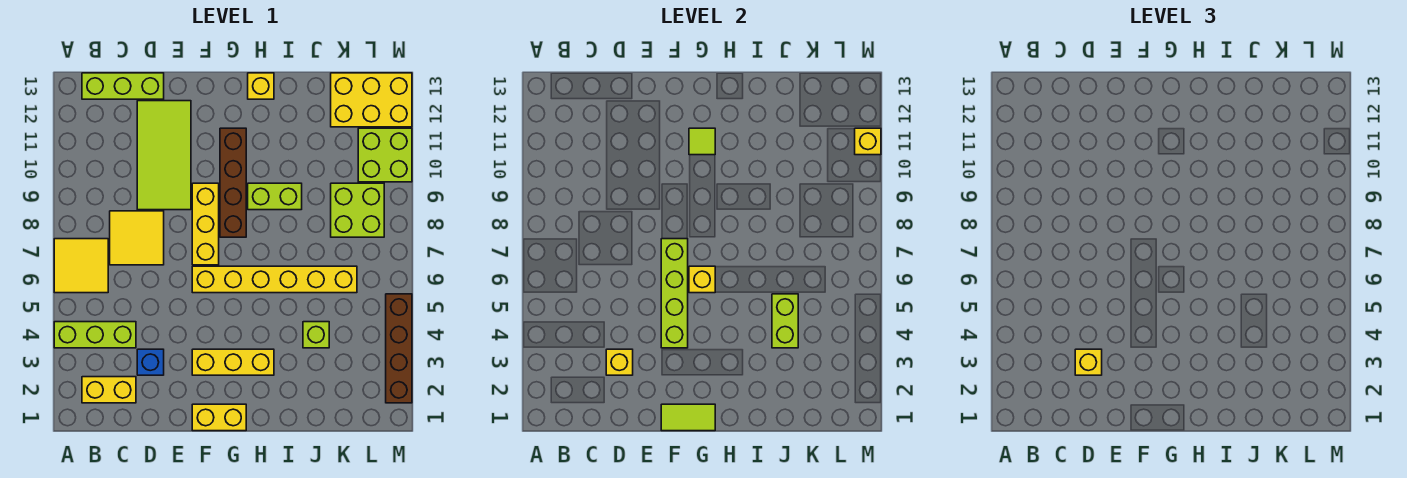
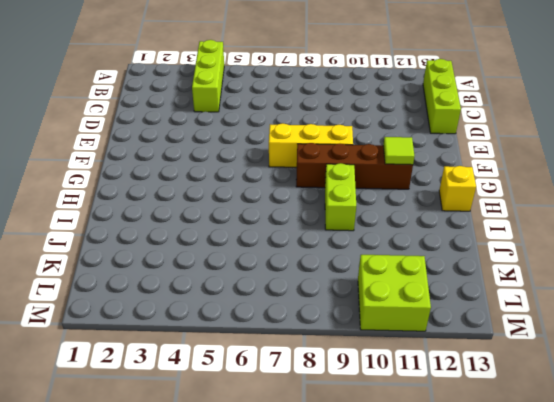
none -> yellow 2x2 tile [54,239,108,293]
none -> yellow 1x2 brick [82,377,136,403]
none -> yellow 2x2 tile [110,211,164,265]

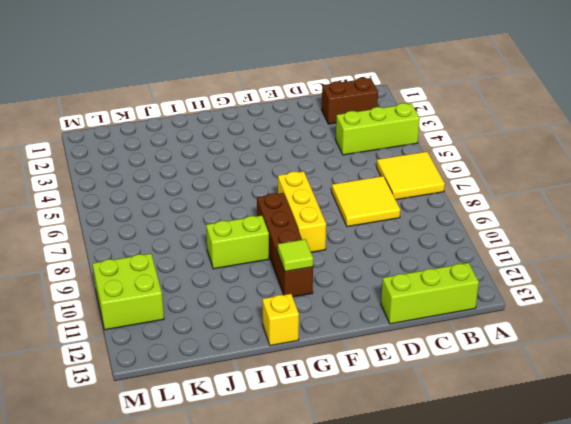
brown 1x2 brick [322,78,378,124] -> yellow 1x2 brick [82,377,136,403]
none -> blue 1x1 brick [137,349,164,375]
none -> lime 2x4 tile [137,101,191,210]
none -> yellow 1x2 brick [192,404,246,431]

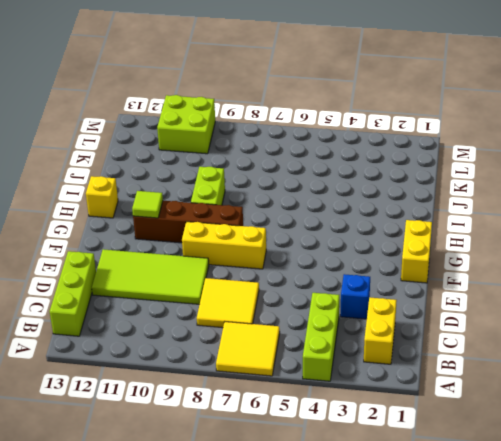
none -> yellow 1x3 brick [192,349,274,375]
none -> yellow 1x6 brick [192,266,357,293]
none -> lime 1x1 brick [303,322,329,348]

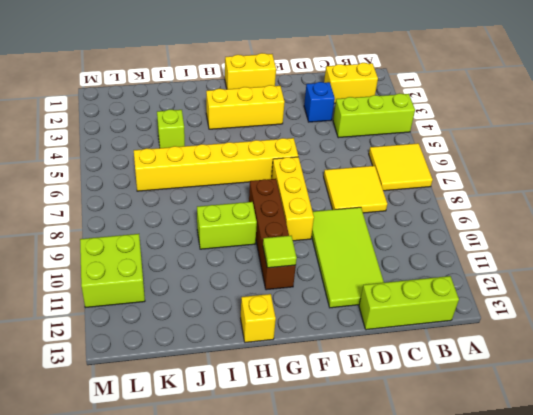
none -> lime 2x2 brick [331,183,384,237]
none -> yellow 2x3 brick [331,73,412,127]
none -> brown 1x4 brick [386,294,412,403]

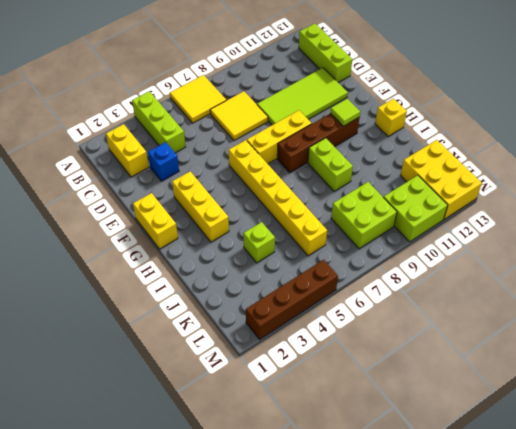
none -> yellow 1x1 brick [606,349,633,375]
none -> lime 1x2 tile [661,404,715,431]
none -> lime 1x4 brick [661,239,688,348]

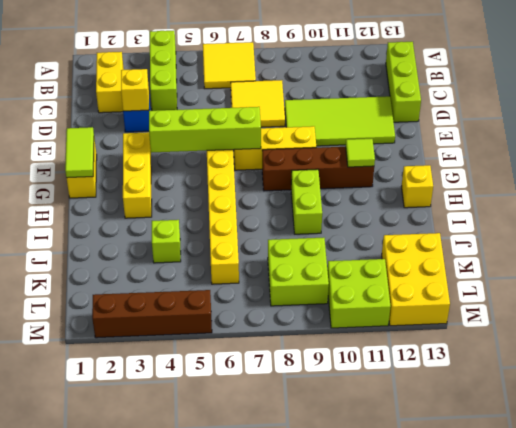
none -> yellow 1x1 brick [689,266,715,293]
none -> lime 1x2 brick [772,294,798,348]
none -> yellow 1x1 brick [855,128,881,155]

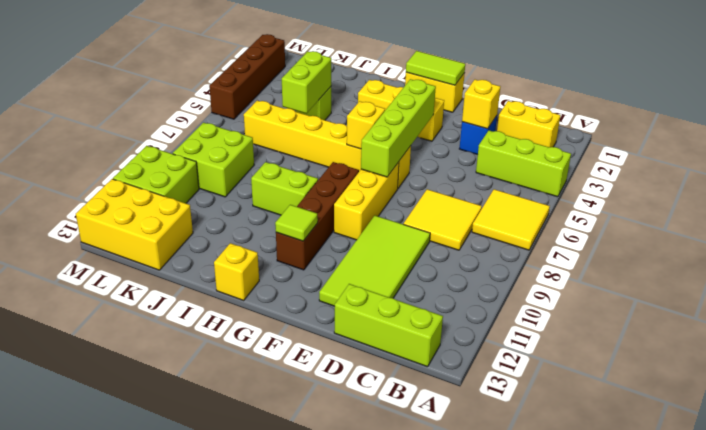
none -> yellow 1x1 brick [855,128,881,155]
none -> yellow 1x1 brick [1075,349,1102,375]

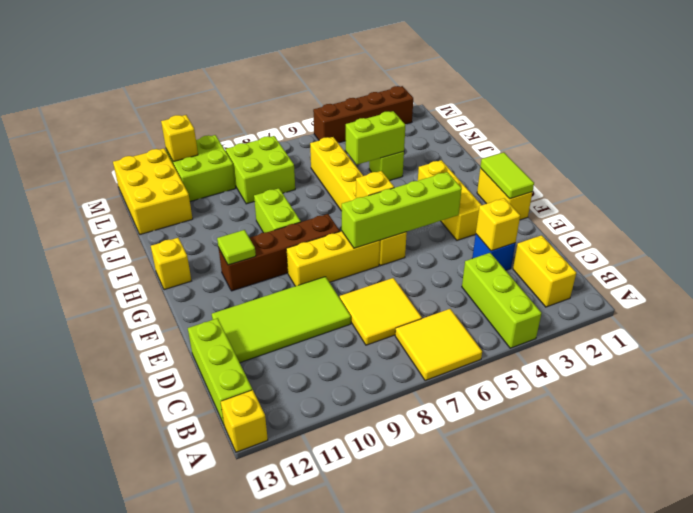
yellow 1x1 brick [221,390,268,452] -> yellow 1x1 brick moved to [1075,349,1102,375]

